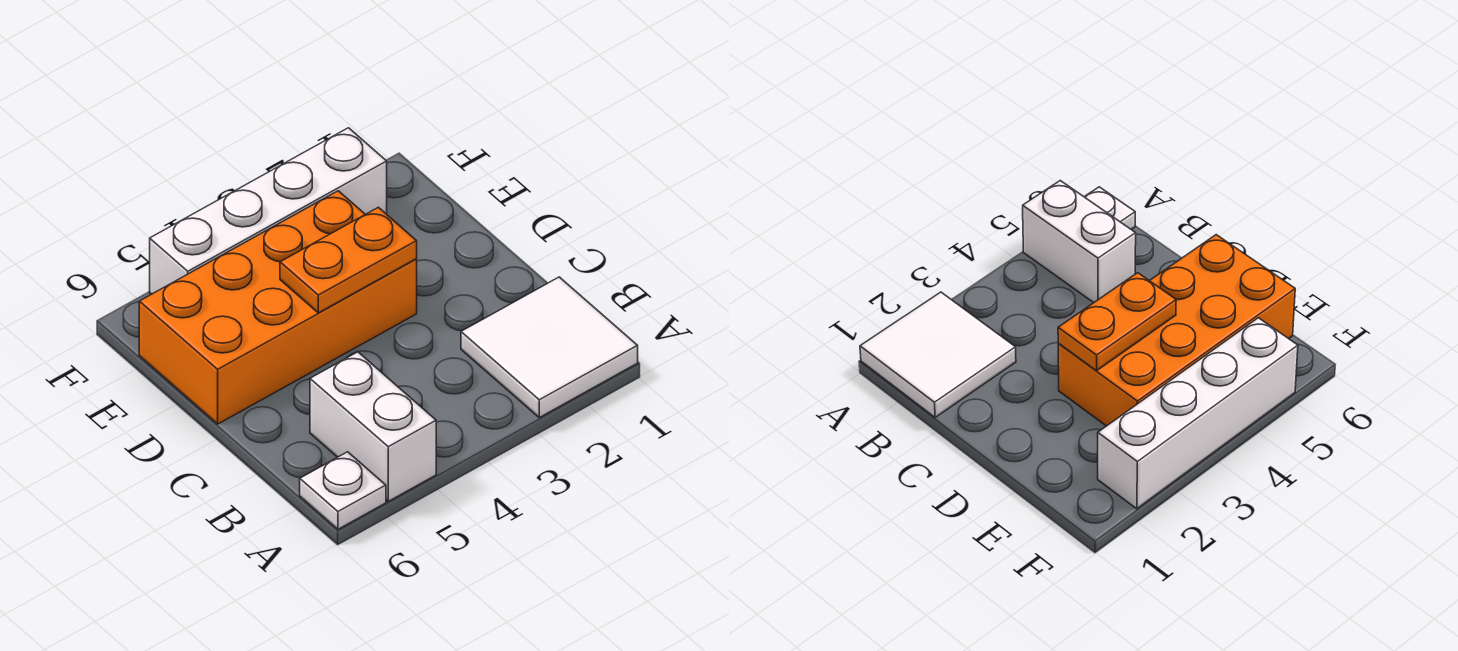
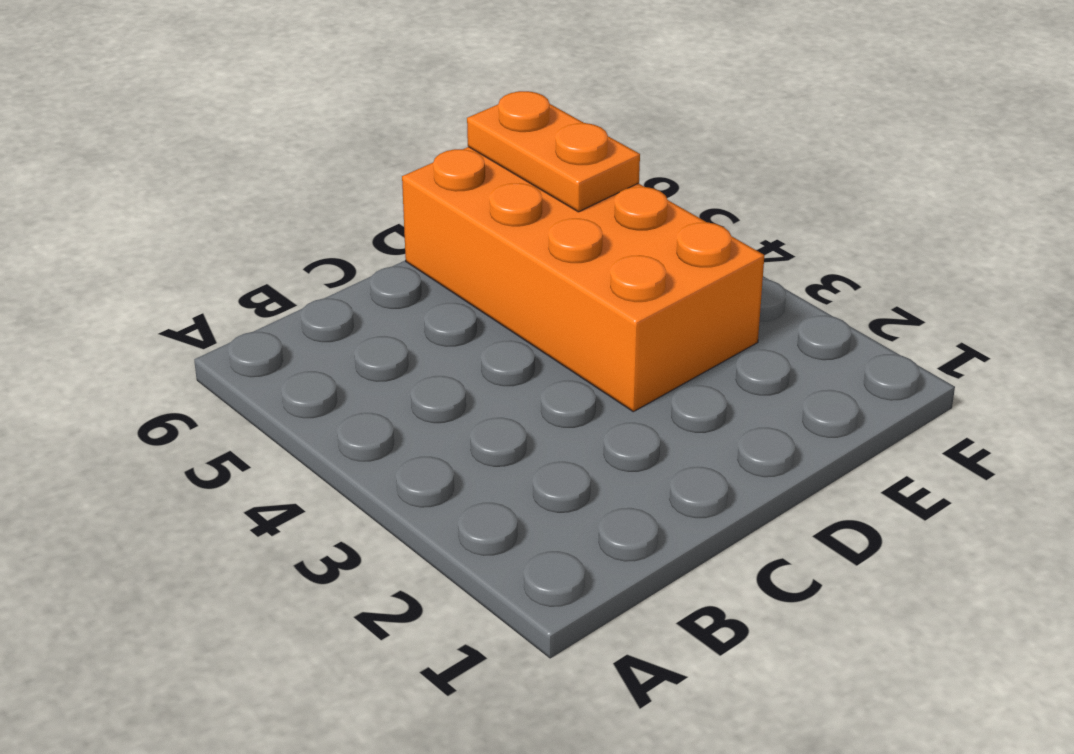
orange 1x2 plate [467,91,640,212] -> orange 1x2 plate moved to [280,207,417,313]
none -> white 2x2 tile [461,277,638,418]
none -> white 1x2 brick [310,352,436,501]

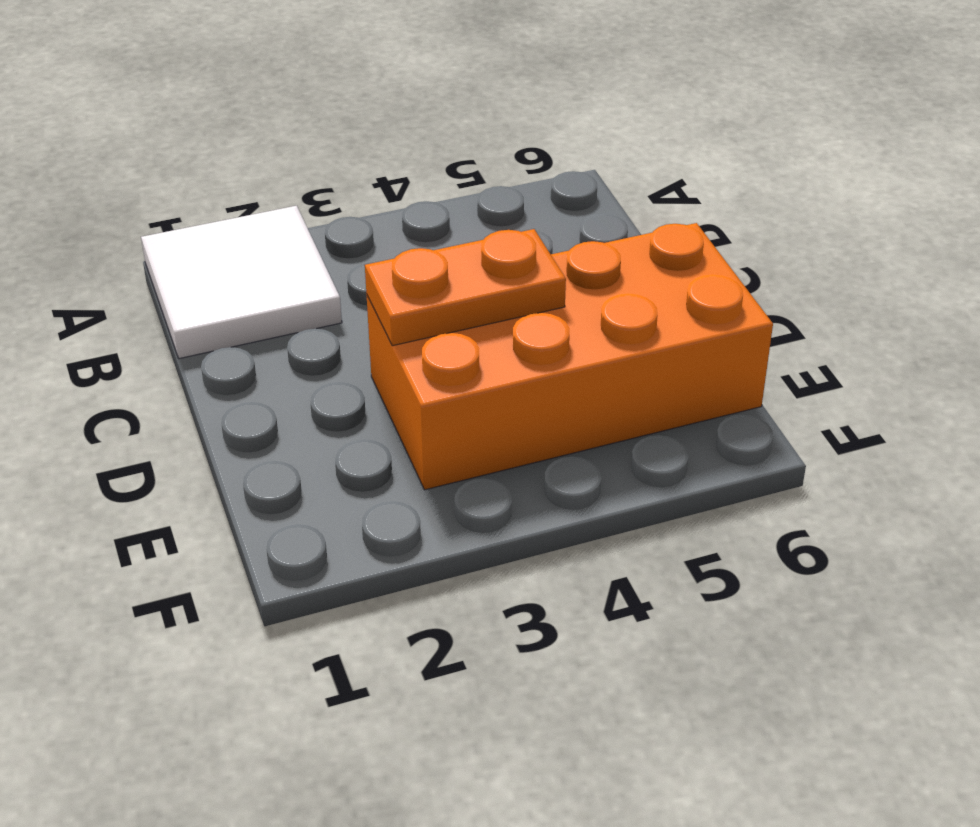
none -> white 1x2 brick [310,352,436,501]
none -> white 1x1 plate [300,452,386,529]

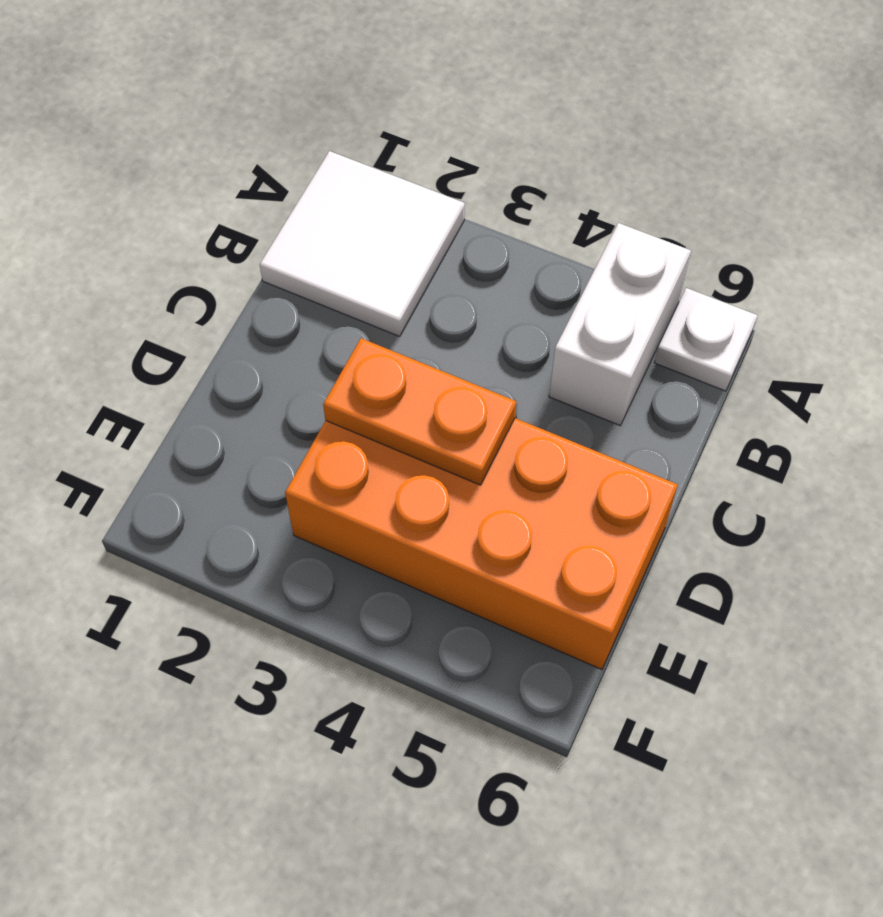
none -> white 1x4 brick [150,128,387,294]

